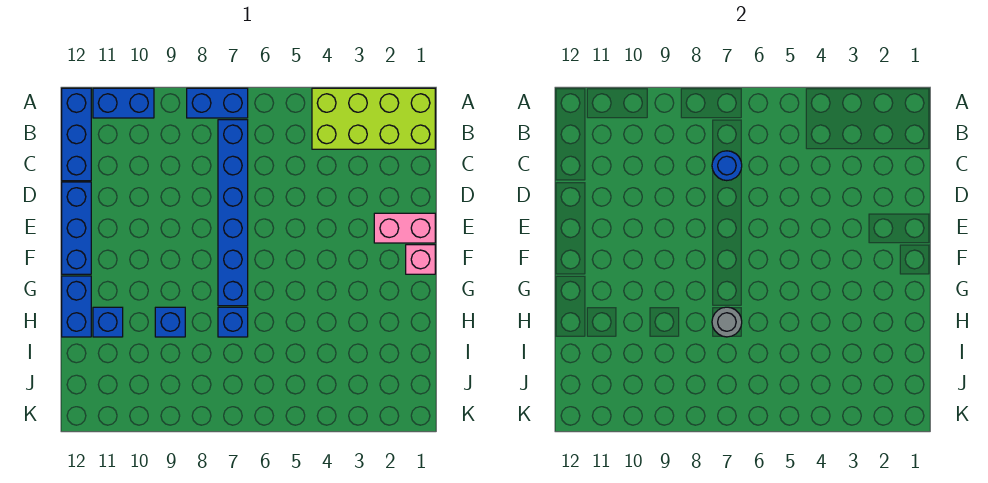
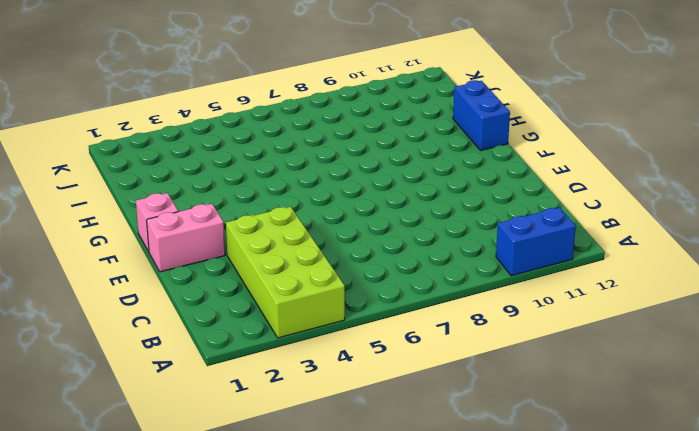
lime 2x4 brick [226,207,345,338] -> lime 2x4 brick turned to [312,88,435,149]
none -> blue 1x2 brick [187,88,248,118]
none -> blue 1x3 brick [62,88,91,181]
none -> blue 1x6 brick [218,120,248,306]

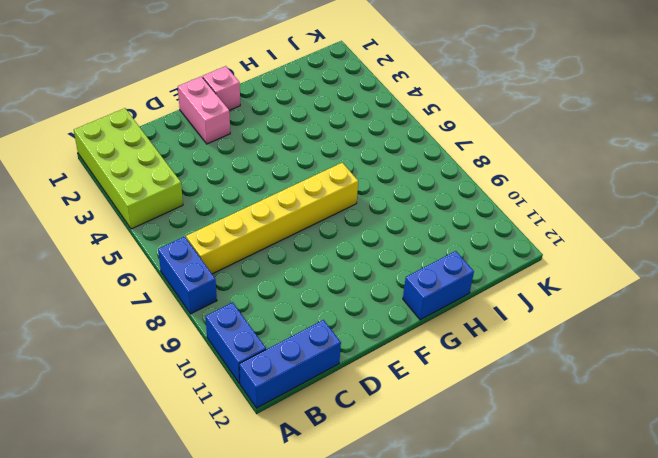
yellow 1x6 brick [186,163,358,274] -> blue 1x6 brick [218,120,248,306]
none -> blue 1x3 brick [62,182,91,274]
none -> blue 1x1 brick [218,307,248,337]
none -> blue 1x1 brick [155,307,185,337]

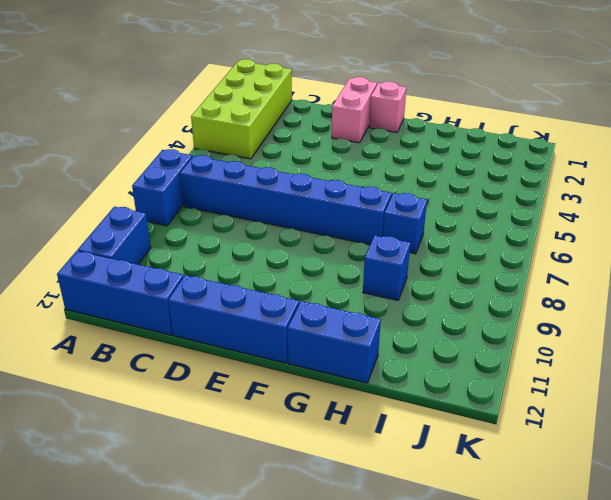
none -> blue 1x1 brick [93,307,123,337]
none -> blue 1x1 round brick [712,151,742,181]
none -> grey 1x1 round brick [712,307,742,337]

